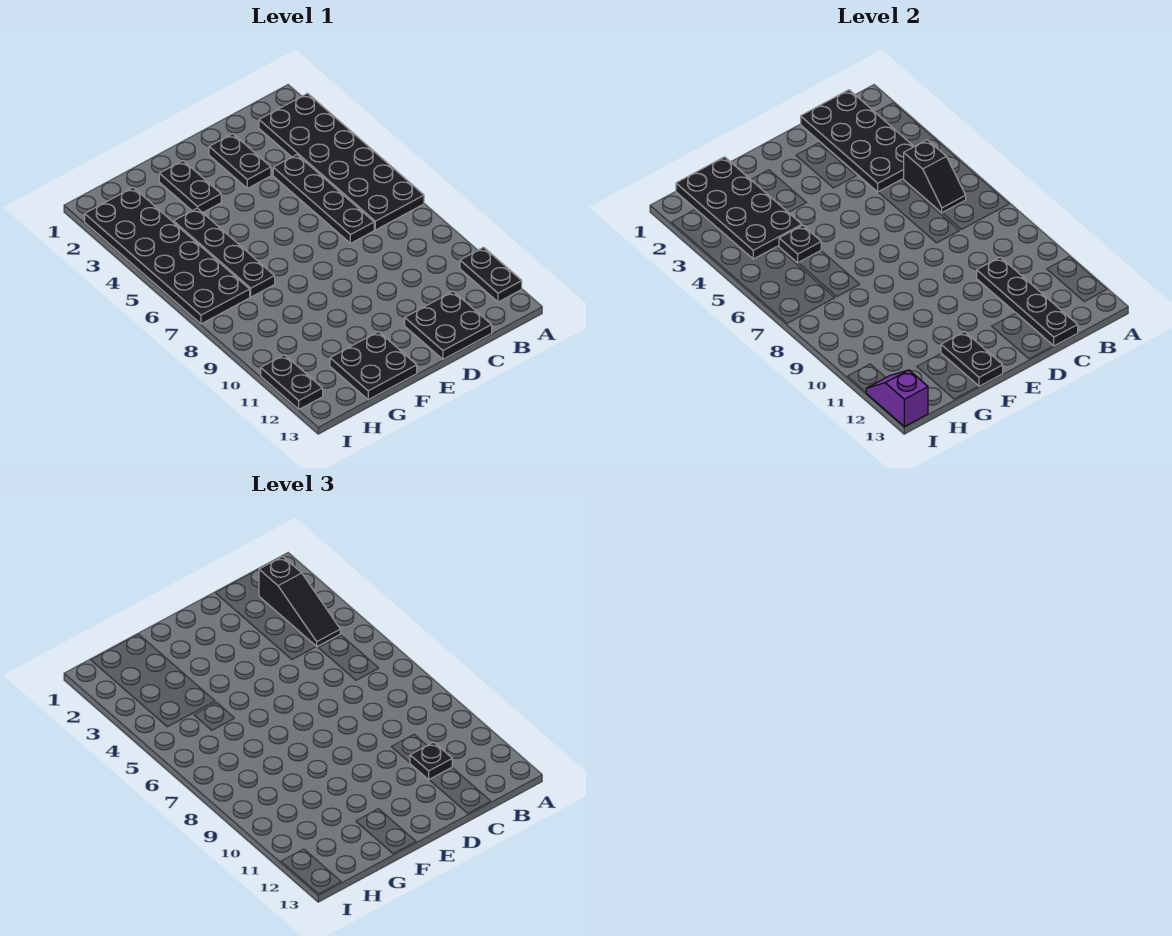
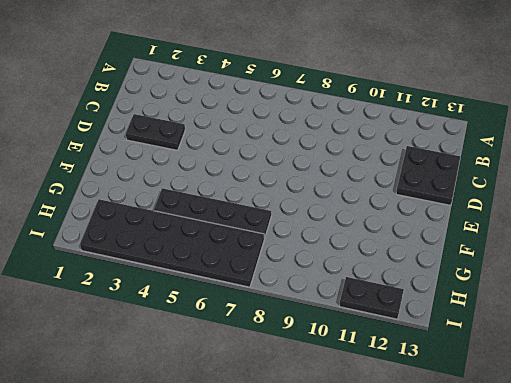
none -> black 2x6 plate [259,94,424,230]
none -> black 1x2 plate [460,247,522,302]
none -> black 1x4 plate [273,155,374,243]

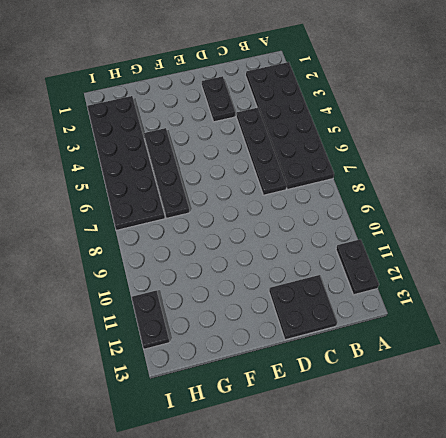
none -> black 1x2 plate [159,161,221,213]
none -> black 2x2 plate [330,332,417,400]
none -> black 2x4 plate [801,90,914,192]

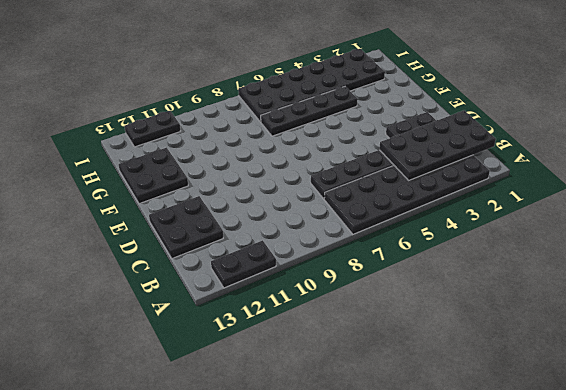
none -> black 1x2 plate [159,161,221,213]
none -> black 1x2 slope [903,140,966,213]
none -> black 1x4 plate [977,257,1078,346]

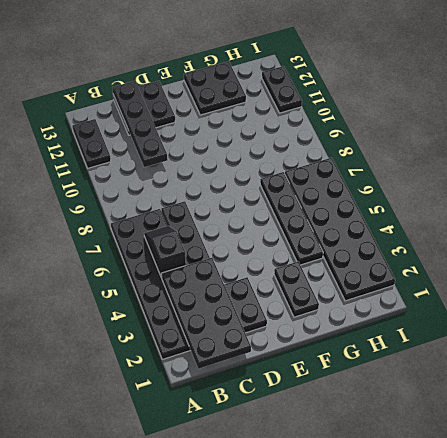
none -> black 1x2 plate [941,332,1003,386]
none -> black 2x4 plate [676,157,802,259]
none -> black 1x1 plate [779,225,821,263]

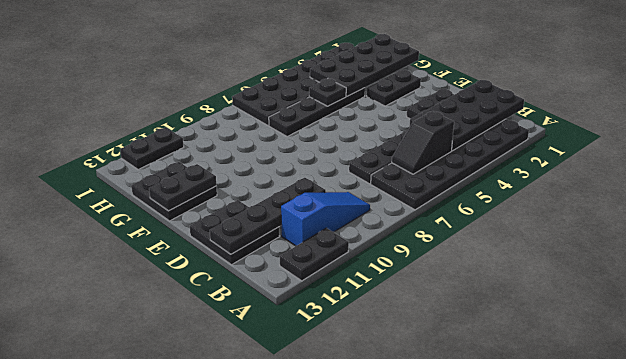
blue 1x3 slope [281,192,370,246] -> none
none -> purple 1x2 slope [866,370,928,427]
none -> black 1x3 slope [259,556,340,647]
none -> black 1x1 plate [410,742,452,780]

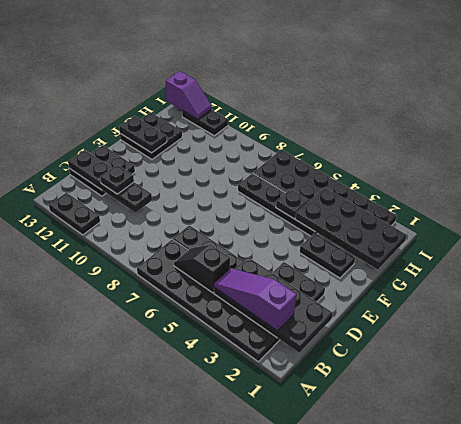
purple 1x3 slope [214,268,297,331] -> black 1x3 slope [259,556,340,647]

